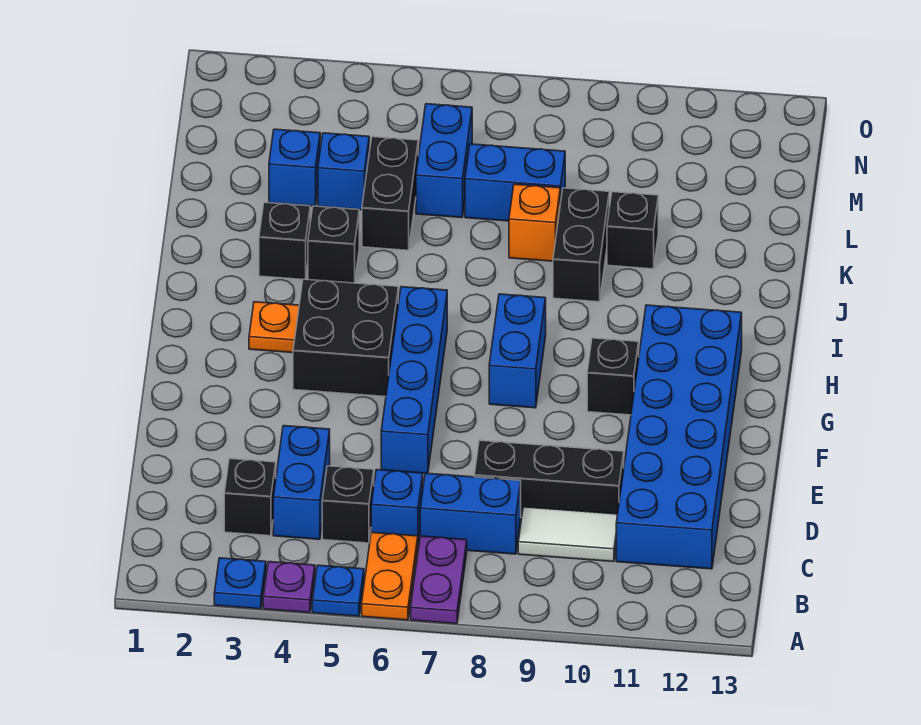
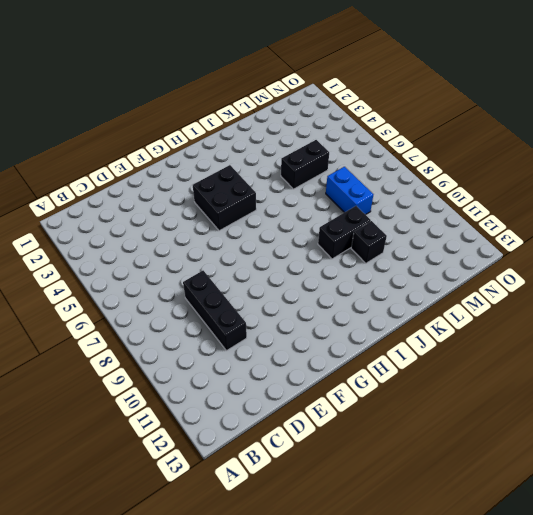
none -> blue 1x1 plate [214,558,266,609]
none -> purple 1x1 plate [263,562,315,613]
none -> blue 1x1 plate [312,565,364,616]

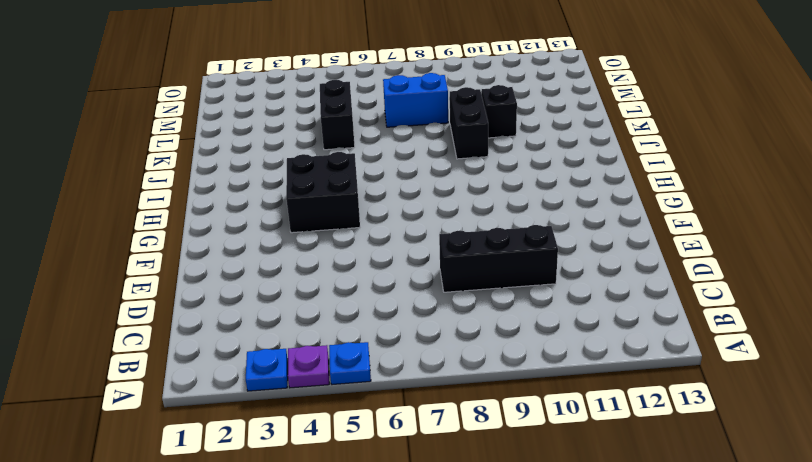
none -> orange 1x2 plate [362,532,418,620]
none -> purple 1x2 plate [411,536,467,624]
none -> black 1x1 brick [224,459,276,536]

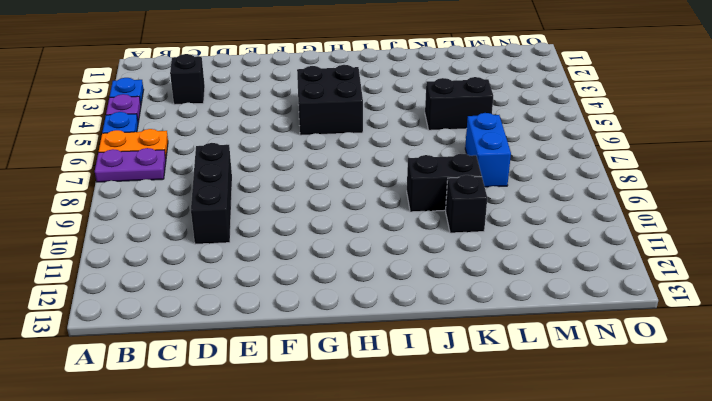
none -> blue 1x2 brick [273,426,330,539]
none -> black 1x1 brick [322,466,374,543]
none -> blue 1x1 brick [371,470,423,544]

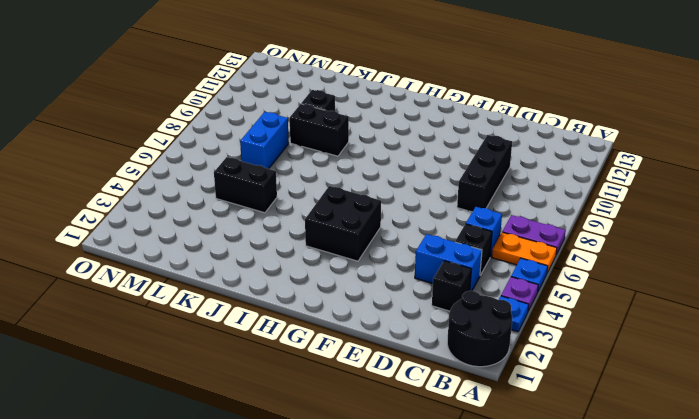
black 2x2 round brick [447,291,512,367] -> none
none -> blue 1x2 brick [420,473,521,554]
none -> white 1x2 tile [518,507,618,562]
none -> blue 2x6 brick [616,305,742,569]

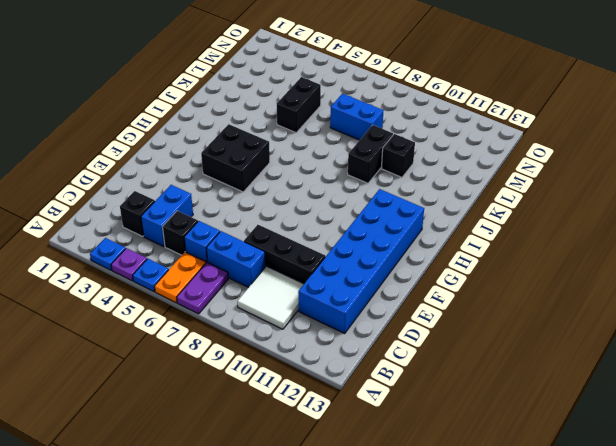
white 2x2 tile [238,266,304,329] -> white 1x2 tile [518,507,618,562]
none -> blue 1x4 brick [381,287,447,473]
none -> blue 1x2 brick [489,294,546,408]
none -> black 1x1 brick [587,338,639,415]

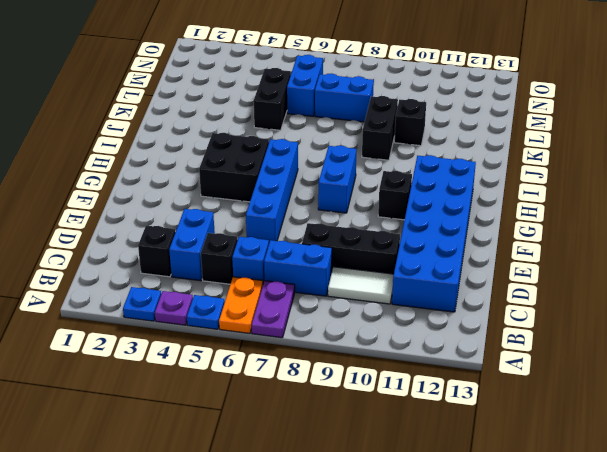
none -> orange 1x1 plate [249,302,299,353]
none -> black 1x1 brick [259,202,310,279]
none -> black 1x1 brick [308,206,359,283]

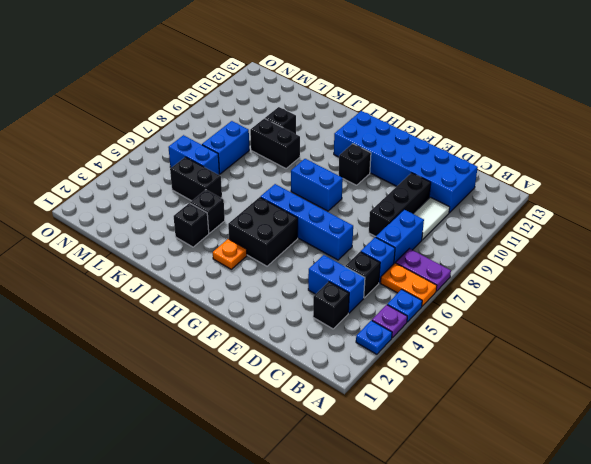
none -> orange 1x1 brick [509,184,560,261]
none -> blue 1x1 brick [269,129,320,206]
none -> blue 1x1 brick [318,133,369,210]

